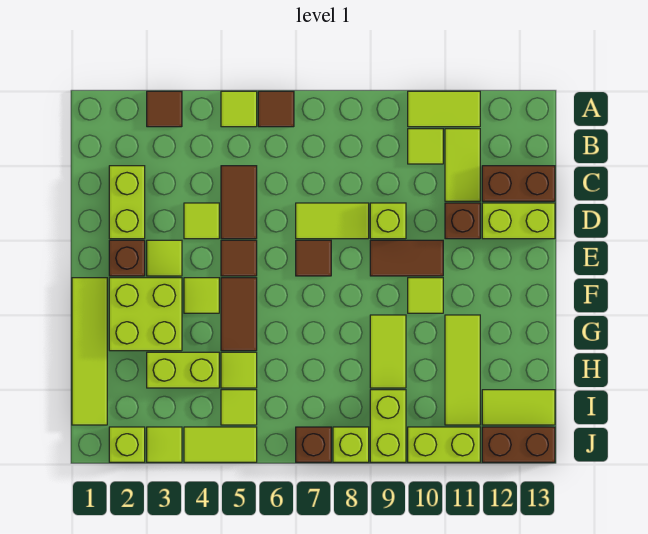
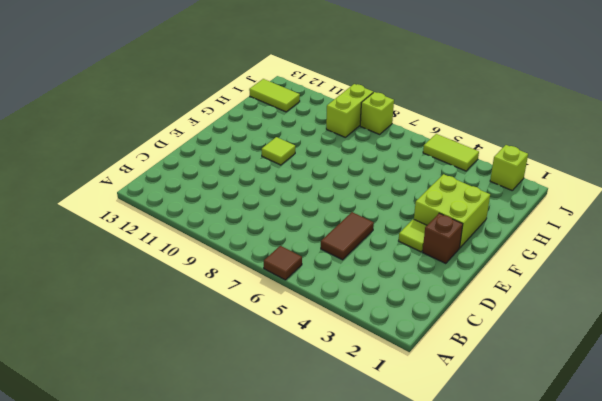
none -> brown 1x1 tile [147,91,182,127]
none -> lime 1x1 tile [221,91,257,127]
none -> lime 1x2 tile [408,91,480,127]
none -> lime 1x1 tile [408,129,443,164]

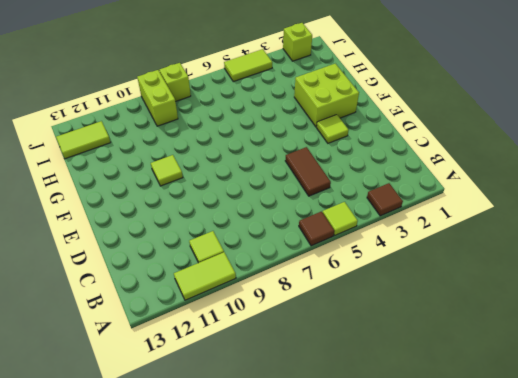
none -> lime 1x2 tile [445,129,480,201]
none -> lime 1x2 brick [109,166,145,239]
none -> brown 1x2 brick [482,166,555,201]
none -> lime 1x1 tile [184,203,219,239]

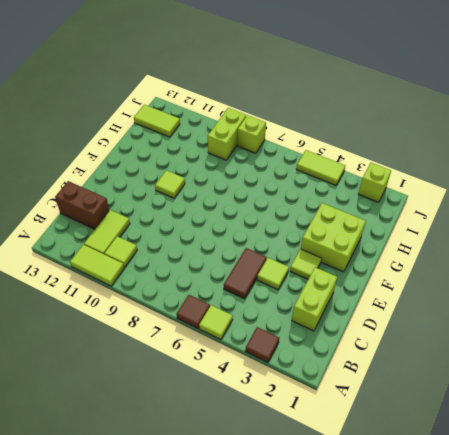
none -> lime 1x2 tile [296,203,369,239]
none -> lime 1x1 brick [370,203,406,239]
none -> brown 1x1 brick [445,203,480,239]
none -> lime 1x2 brick [482,203,555,239]

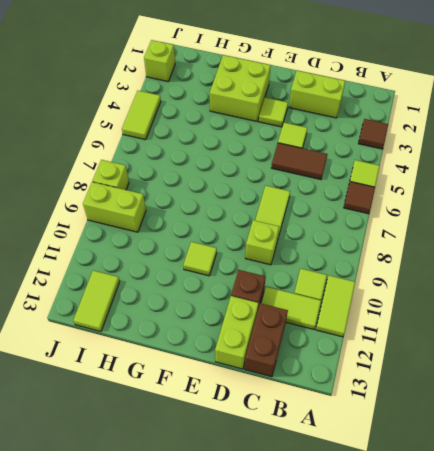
none -> brown 1x1 brick [109,240,145,276]
none -> brown 1x1 tile [221,240,257,276]
none -> brown 1x1 tile [296,240,331,276]
none -> brown 1x2 tile [370,240,443,276]

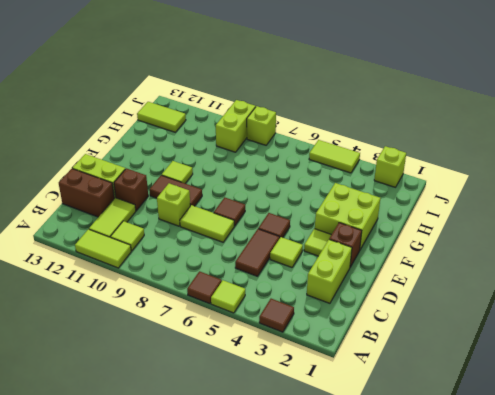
none -> lime 1x4 tile [72,278,107,425]
none -> lime 1x1 tile [184,278,219,313]
none -> brown 1x2 tile [221,278,257,351]
none -> lime 1x2 tile [370,315,406,388]

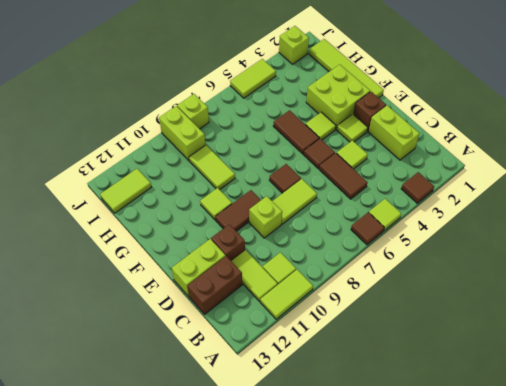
none -> lime 1x3 tile [445,315,480,425]
none -> lime 1x2 brick [147,352,219,388]
none -> lime 1x1 tile [221,352,257,388]
none -> lime 1x1 tile [221,390,257,425]

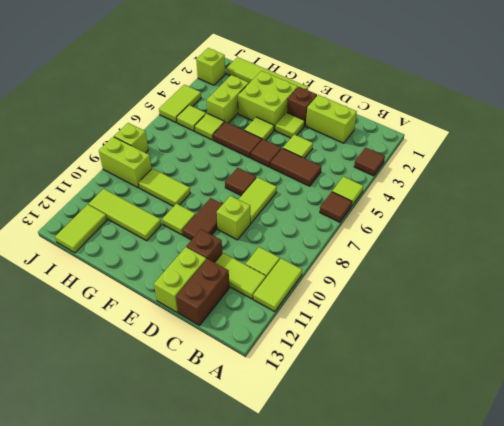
none -> lime 1x1 tile [147,427,182,462]
none -> brown 1x1 brick [296,427,331,462]
none -> lime 1x2 brick [408,427,480,462]
none -> brown 1x2 brick [482,427,555,462]

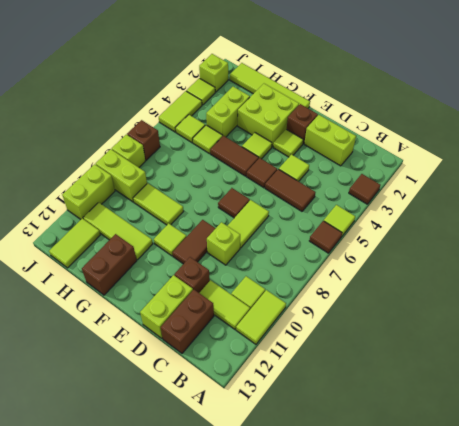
brown 1x2 brick [82,234,137,295] -> brown 1x2 brick moved to [482,427,555,462]

